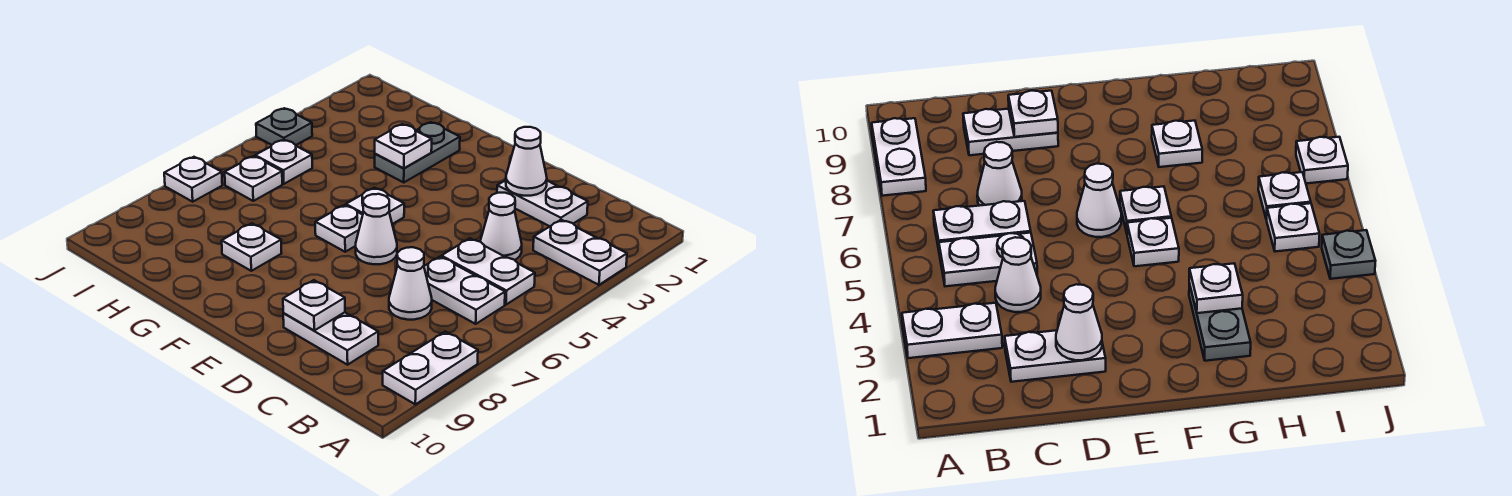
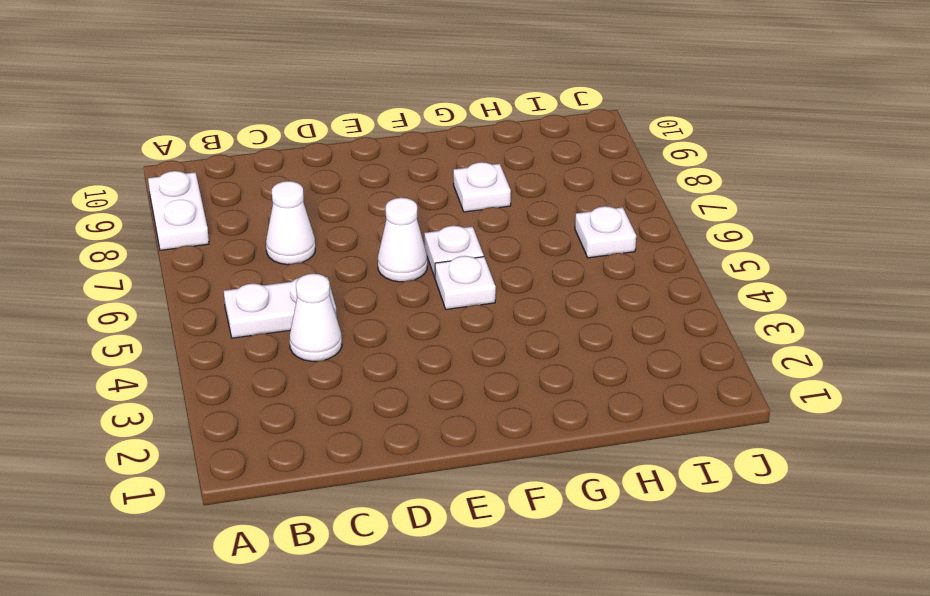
none -> white 1x2 plate [533,220,627,285]
none -> white 1x2 plate [424,257,505,324]
none -> white 1x2 plate [497,180,588,226]

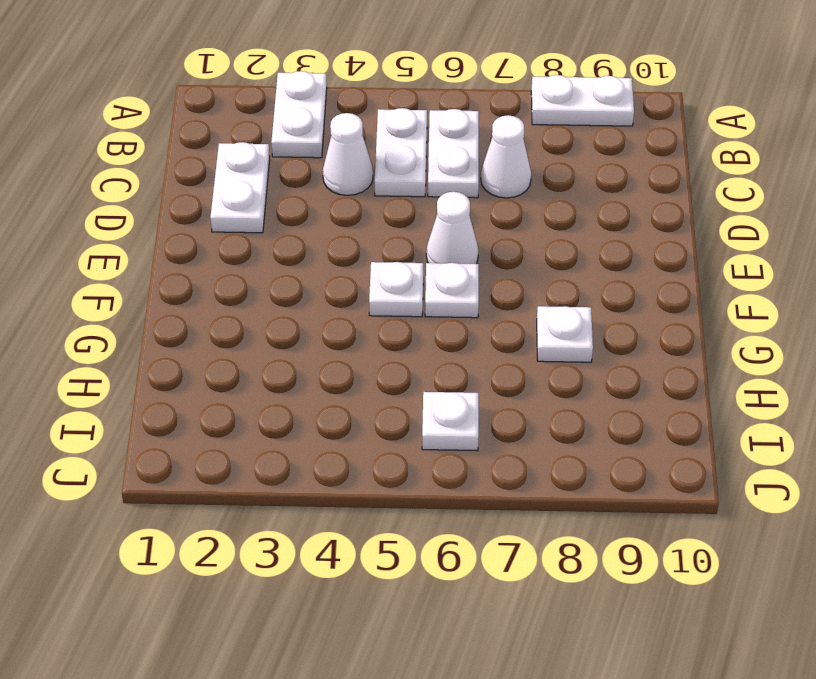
none -> white 1x2 plate [283,312,378,365]
none -> grey 1x2 plate [375,122,460,182]
none -> white 1x1 plate [255,140,312,184]

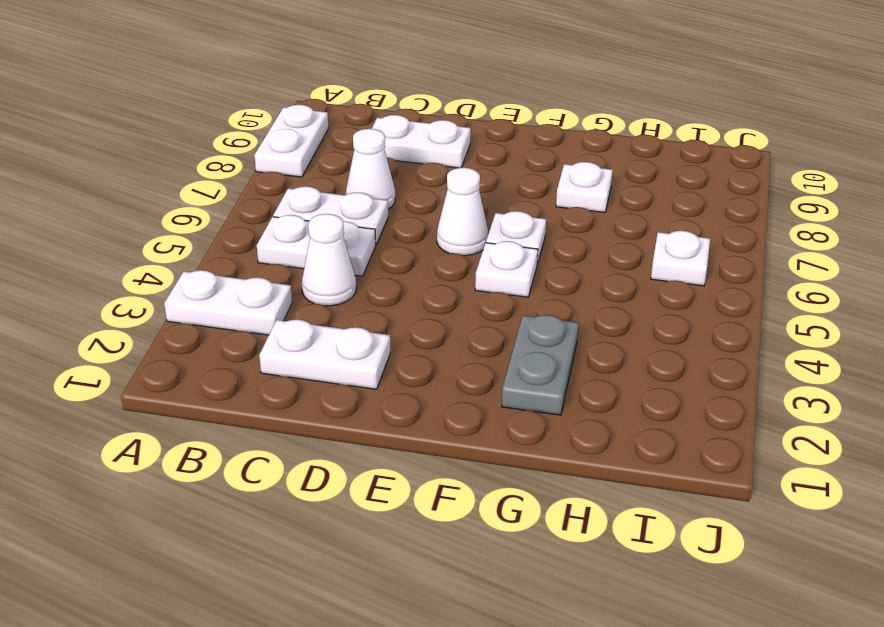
none -> white 1x1 plate [255,140,312,184]
none -> grey 1x1 plate [256,108,312,145]
none -> white 1x1 plate [164,157,222,202]

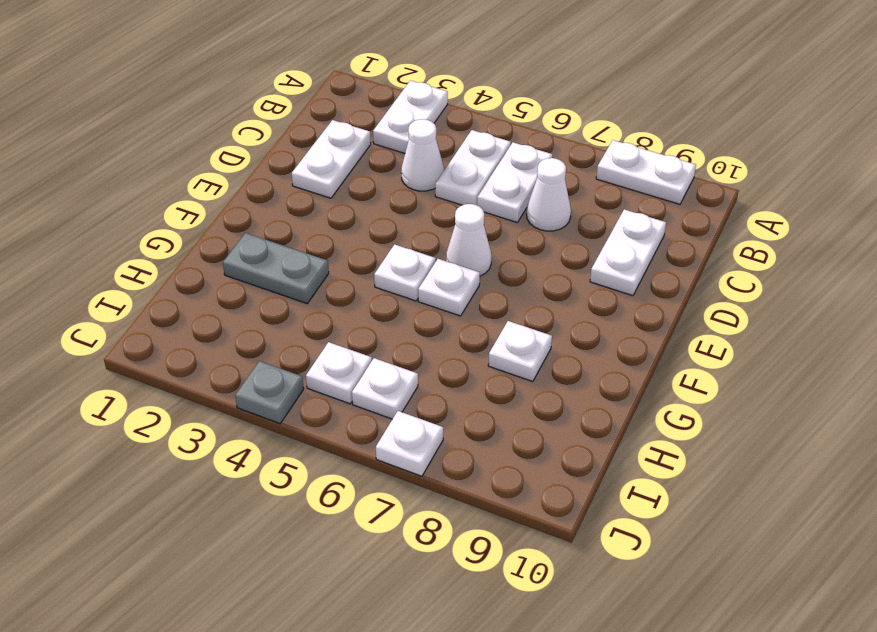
none -> white 1x1 cone [506,127,547,196]
none -> white 1x1 plate [283,280,345,330]
none -> white 1x1 plate [375,124,432,168]

